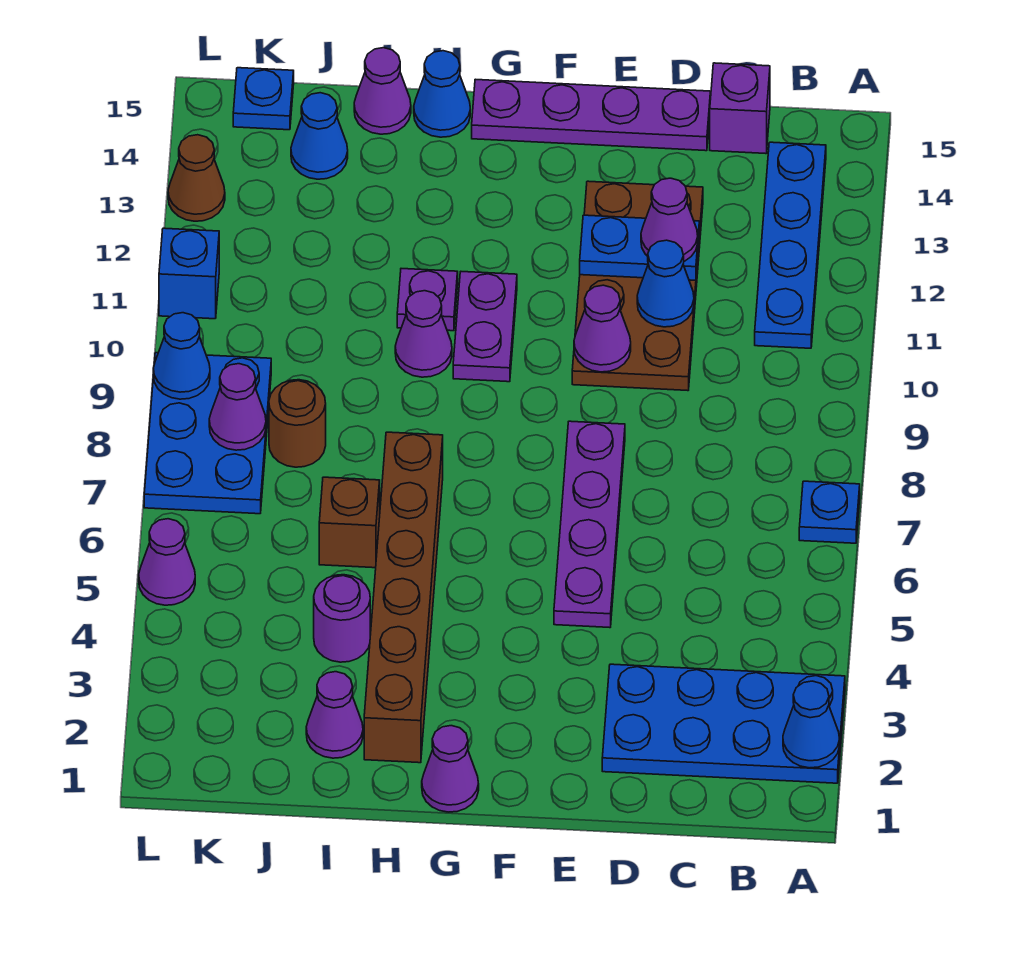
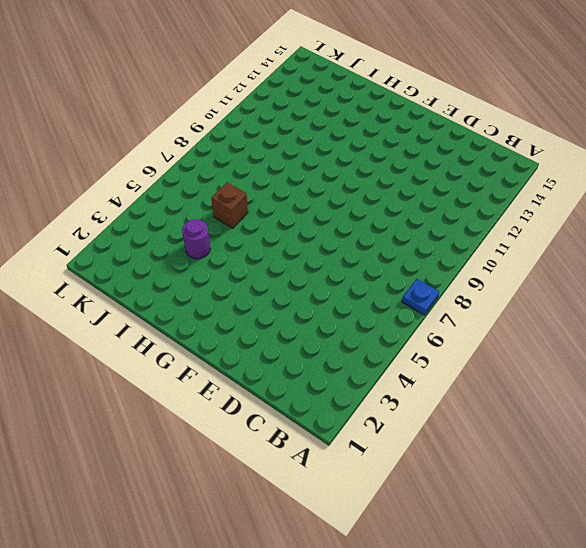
none -> blue 2x4 plate [602,664,845,783]
none -> blue 1x4 plate [755,142,826,348]
none -> purple 1x1 brick [710,63,770,154]
none -> brown 2x4 plate [572,181,703,391]

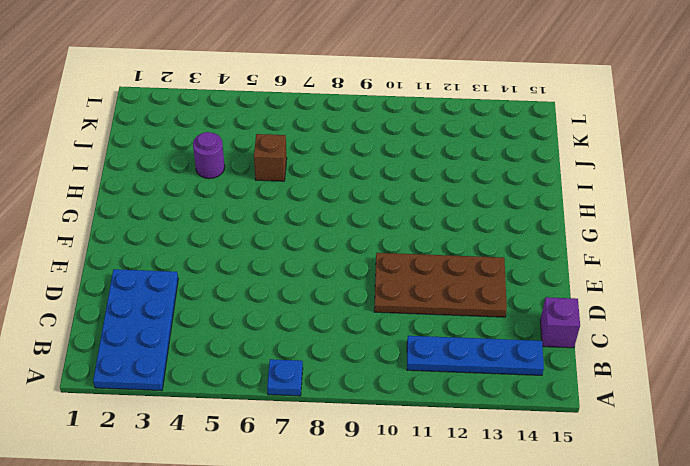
none -> purple 1x4 plate [472,79,710,151]
none -> purple 1x4 plate [554,421,625,628]
none -> purple 1x1 cone [422,726,479,812]
none -> purple 1x2 plate [453,272,517,382]

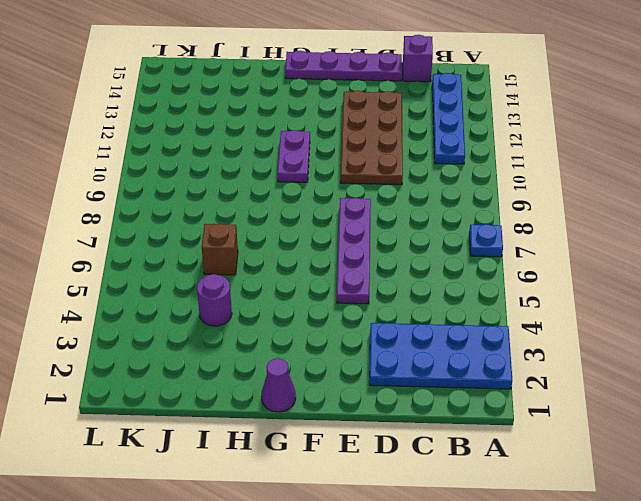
none -> brown 1x6 brick [364,432,443,763]
none -> purple 1x1 cone [395,291,452,377]
none -> purple 1x1 plate [397,269,458,331]
none -> blue 1x1 cone [414,51,470,137]

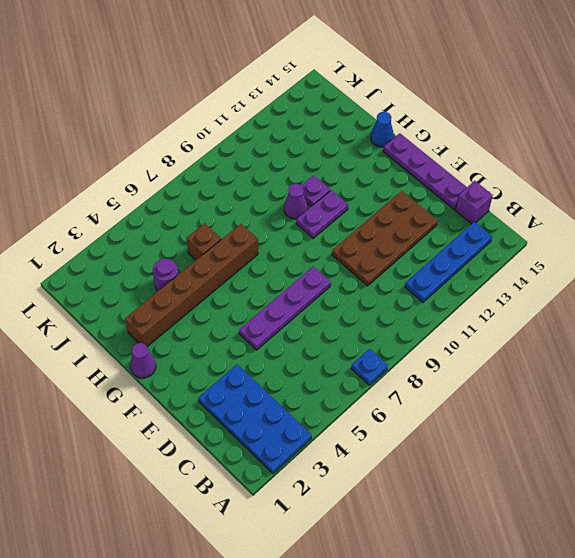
none -> purple 1x1 cone [306,672,363,758]
none -> purple 1x1 cone [354,48,411,134]
none -> brown 1x1 round brick [269,380,326,467]
none -> blue 1x1 cone [291,93,348,179]

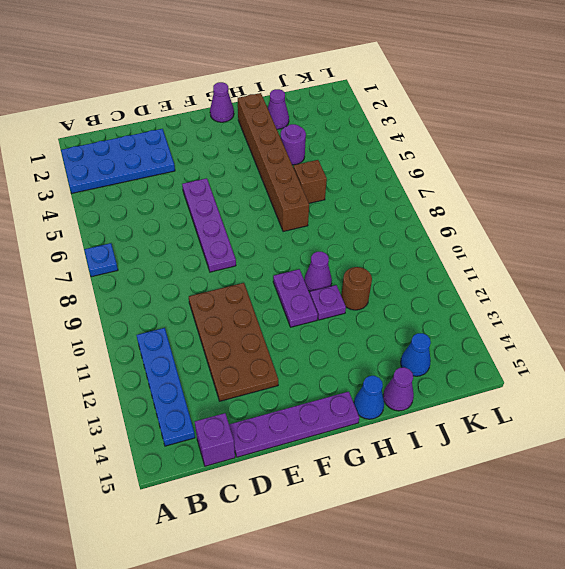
brown 1x1 round brick [341,267,372,310] -> brown 1x1 round brick moved to [269,380,326,467]
none -> blue 2x3 plate [144,353,271,514]
none -> blue 1x1 plate [233,68,294,130]
none -> purple 1x1 cone [139,519,195,605]
none -> blue 1x1 brick [159,228,219,319]

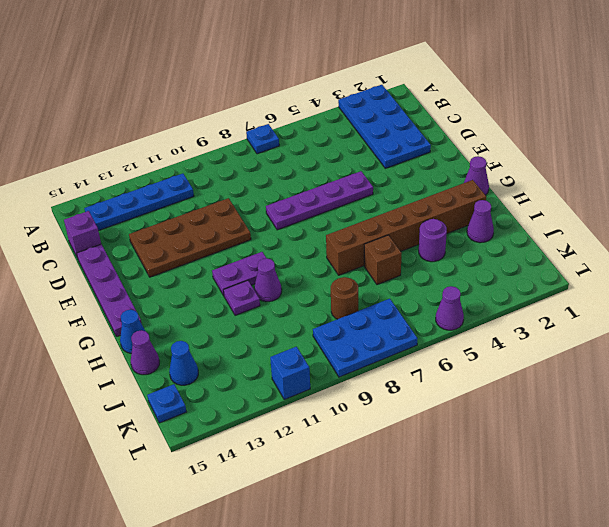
none -> brown 1x1 cone [168,135,225,221]
none -> blue 1x1 cone [783,681,840,768]
none -> blue 1x1 cone [637,240,694,327]
none -> blue 1x2 plate [580,215,699,280]

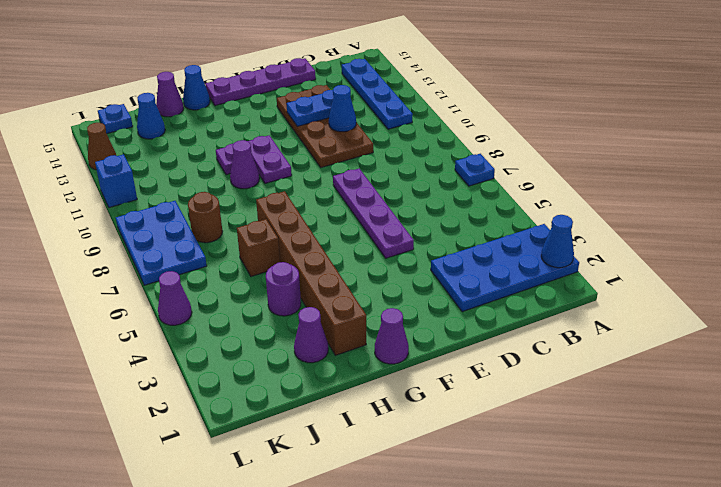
none -> purple 1x1 brick [710,63,770,154]
none -> purple 1x1 cone [574,285,631,372]
none -> purple 1x1 cone [209,364,266,450]
none -> blue 1x1 cone [153,313,210,399]

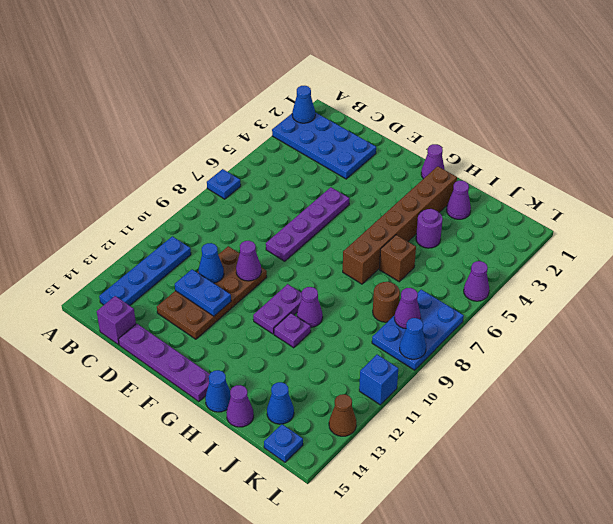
none -> purple 1x1 cone [641,178,698,261]

